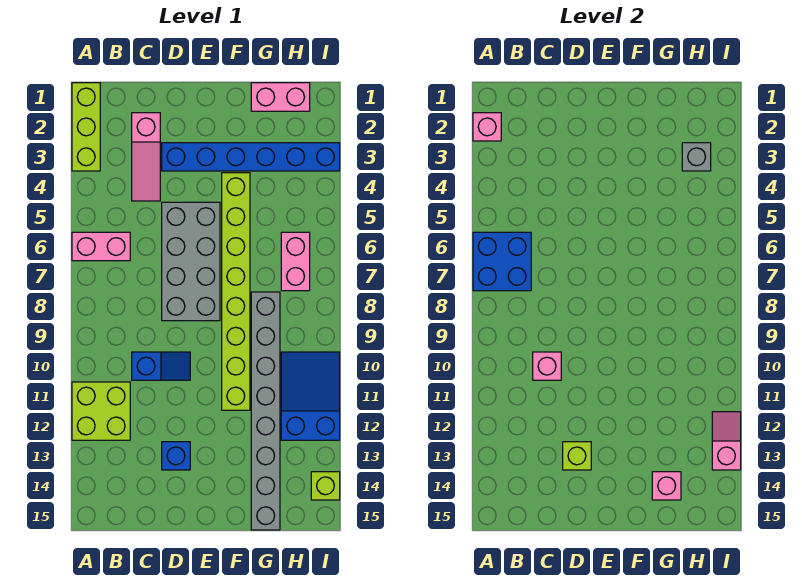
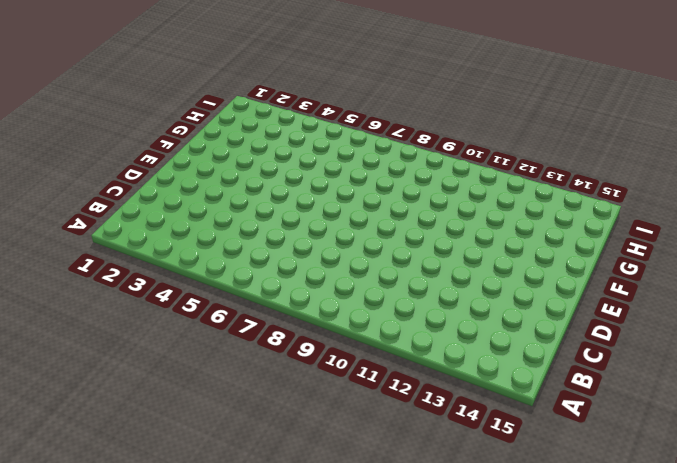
none -> lime 1x3 brick [72,83,100,171]
none -> pink 1x2 brick [72,232,130,261]
none -> lime 2x2 brick [72,382,130,440]

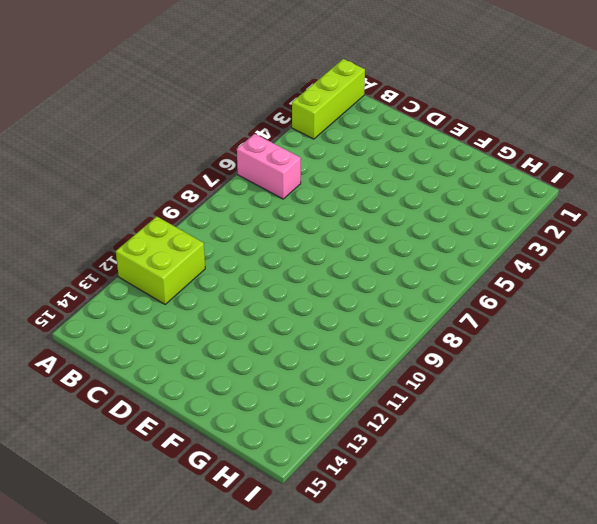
none -> pink 1x3 slope [132,113,160,201]
none -> blue 1x2 slope [132,352,190,380]
none -> blue 1x6 brick [162,143,340,171]

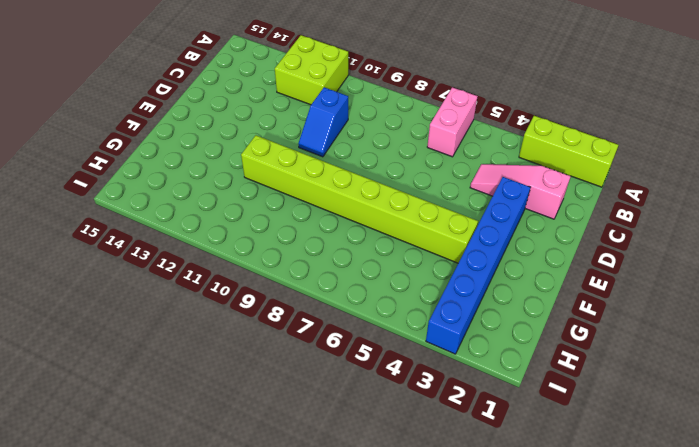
none -> grey 2x4 brick [162,202,220,321]
none -> blue 1x1 brick [162,442,190,470]
none -> pink 1x2 brick [251,83,310,111]

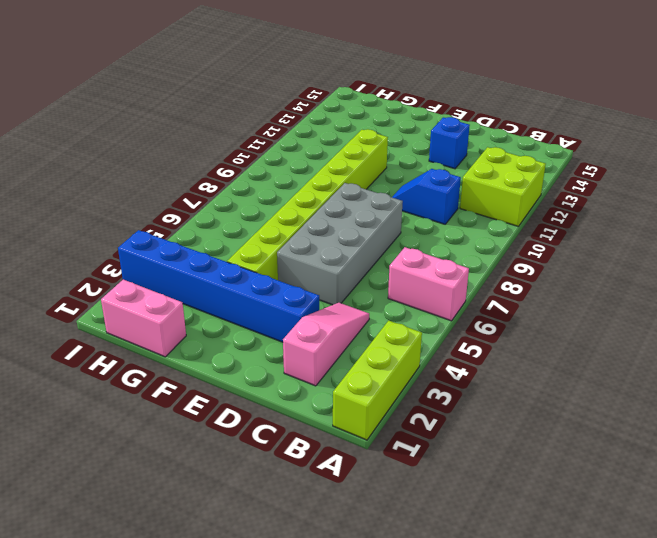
none -> grey 1x8 brick [251,292,280,530]
none -> pink 1x2 brick [281,232,310,291]
none -> blue 2x3 slope [281,352,340,440]

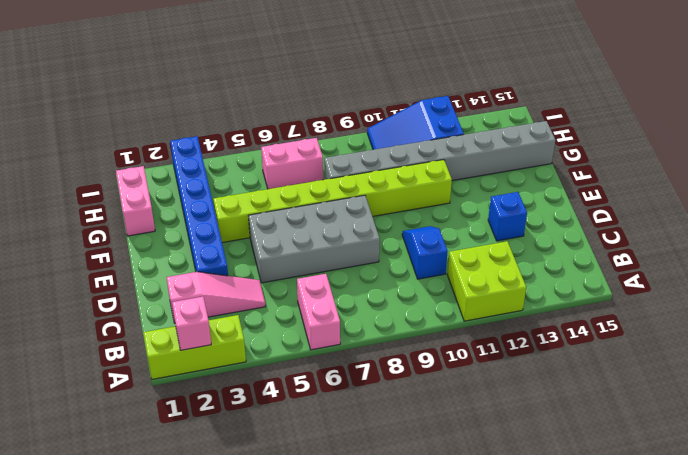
none -> lime 1x1 brick [311,472,340,500]
none -> blue 2x2 brick [473,232,531,291]
none -> pink 1x1 brick [533,352,561,380]

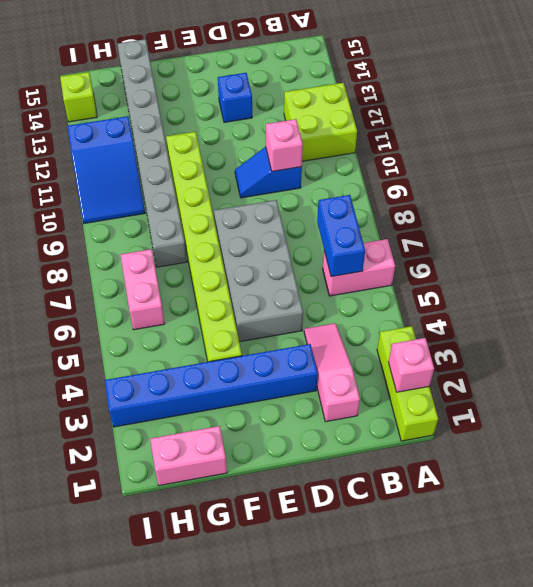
blue 1x2 brick [317,195,365,277] -> blue 2x2 brick [473,232,531,291]
none -> lime 1x1 brick [563,442,591,470]
none -> pink 1x1 brick [652,472,681,500]
none -> grey 1x1 brick [682,143,711,171]

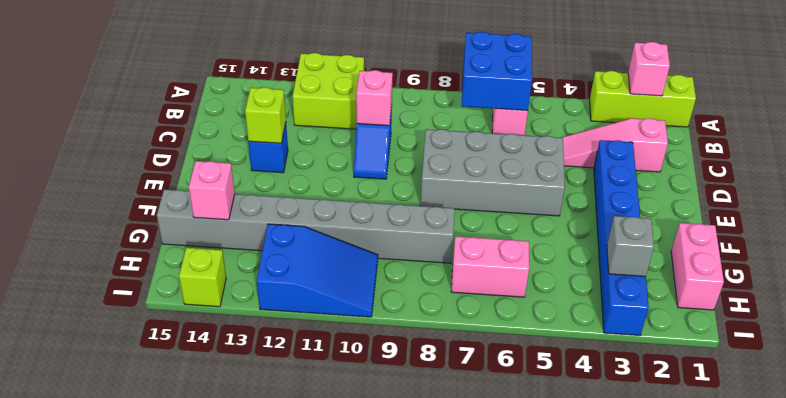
none -> lime 1x8 brick [222,173,250,410]
none -> pink 1x2 slope [712,412,741,470]

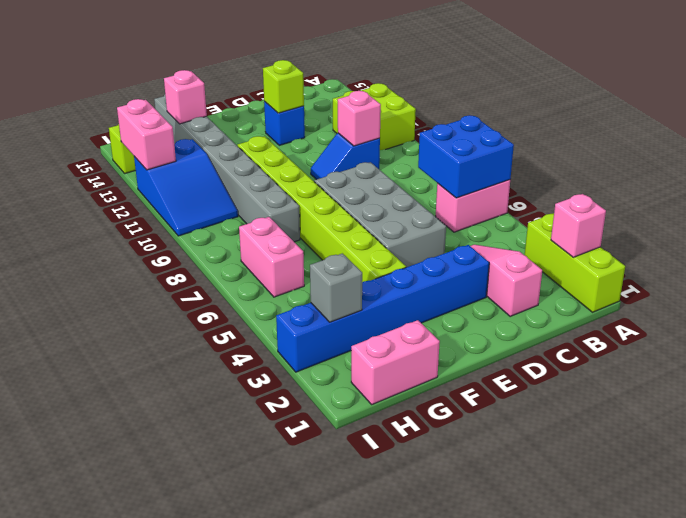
pink 1x2 brick [117,99,176,170] -> pink 1x2 slope [712,412,741,470]

